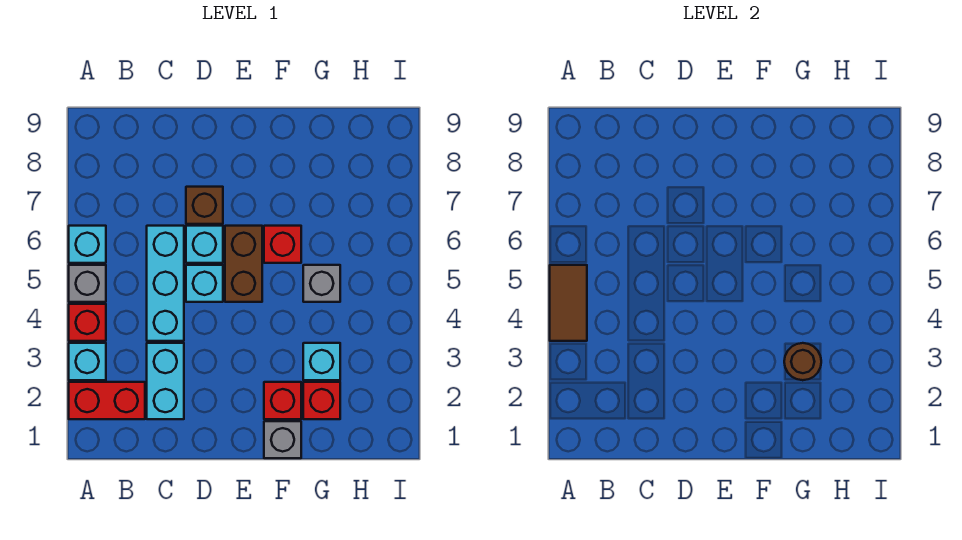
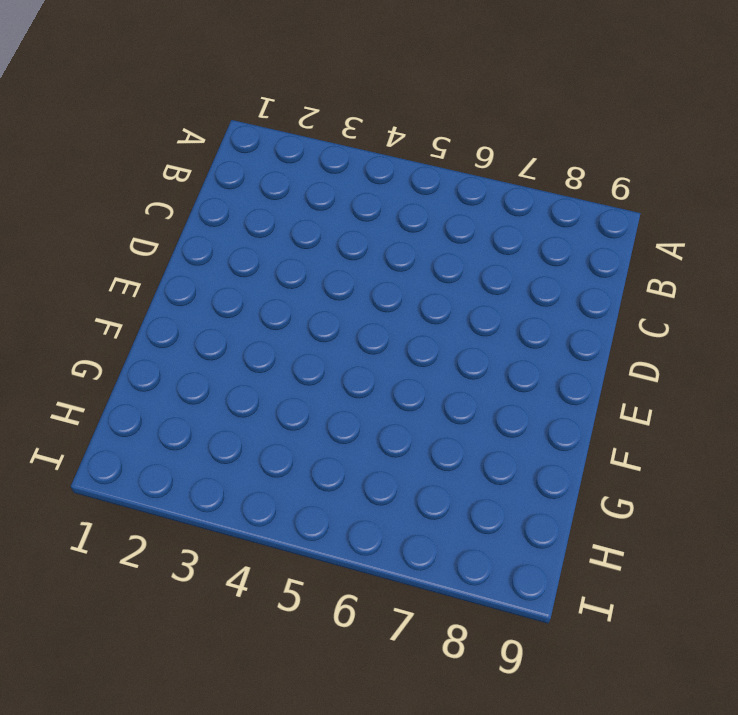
none -> red 1x2 brick [69,382,145,419]
none -> cyan 1x1 brick [69,343,106,380]
none -> red 1x1 brick [69,304,106,341]

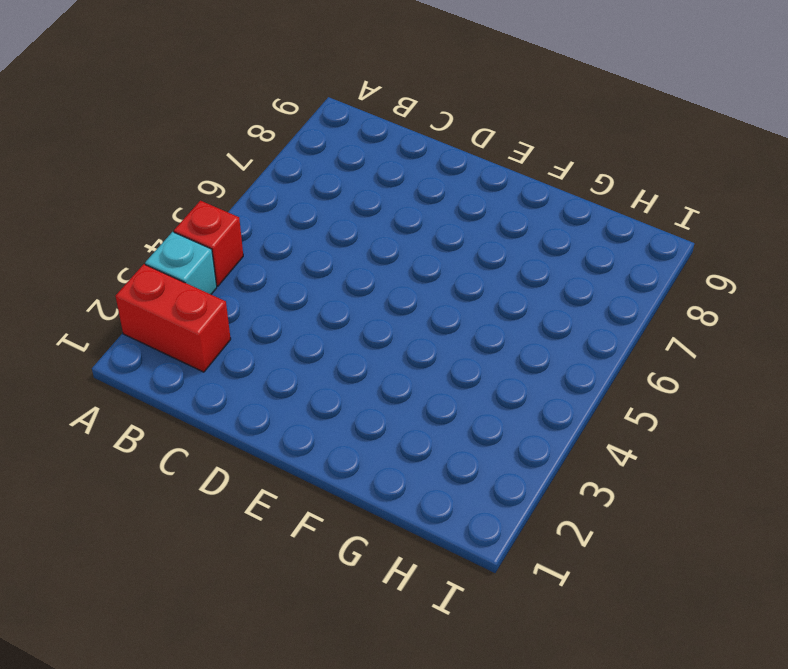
none -> grey 1x1 brick [69,265,106,302]
none -> cyan 1x1 brick [69,226,106,263]
none -> cyan 1x2 brick [147,343,184,419]

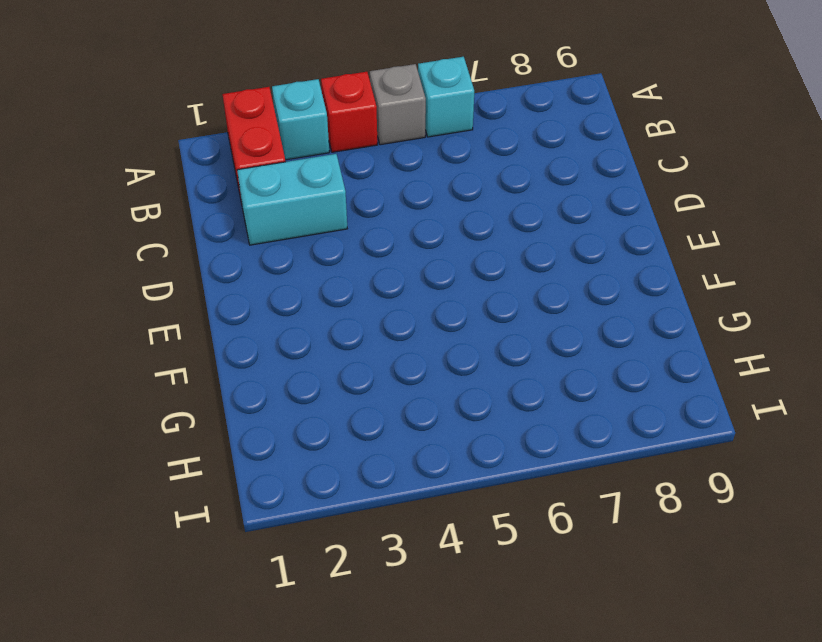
none -> cyan 1x3 brick [147,226,184,341]
none -> cyan 1x1 brick [186,265,223,302]
none -> cyan 1x1 brick [186,226,223,263]

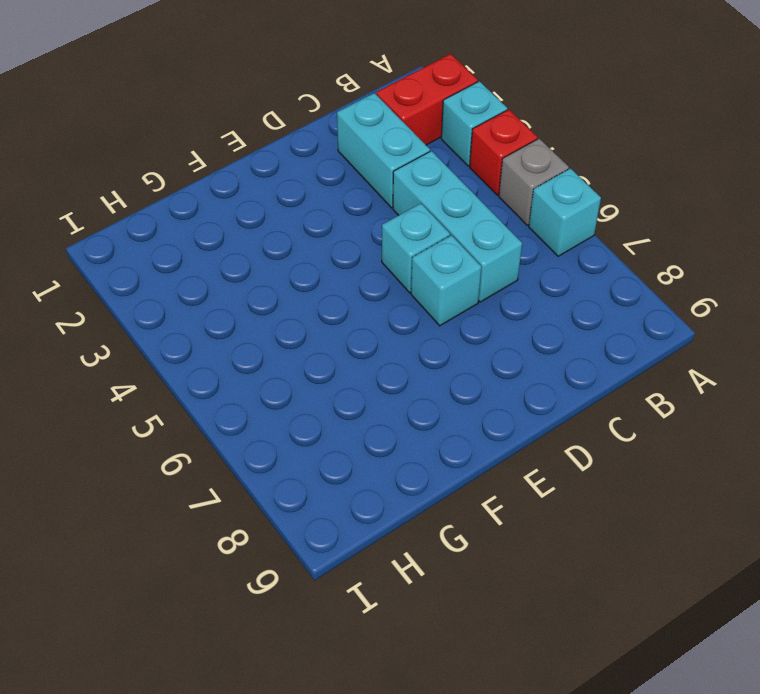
none -> brown 1x1 brick [186,187,223,224]
none -> brown 1x2 brick [225,226,262,302]
none -> grey 1x1 brick [264,421,301,458]

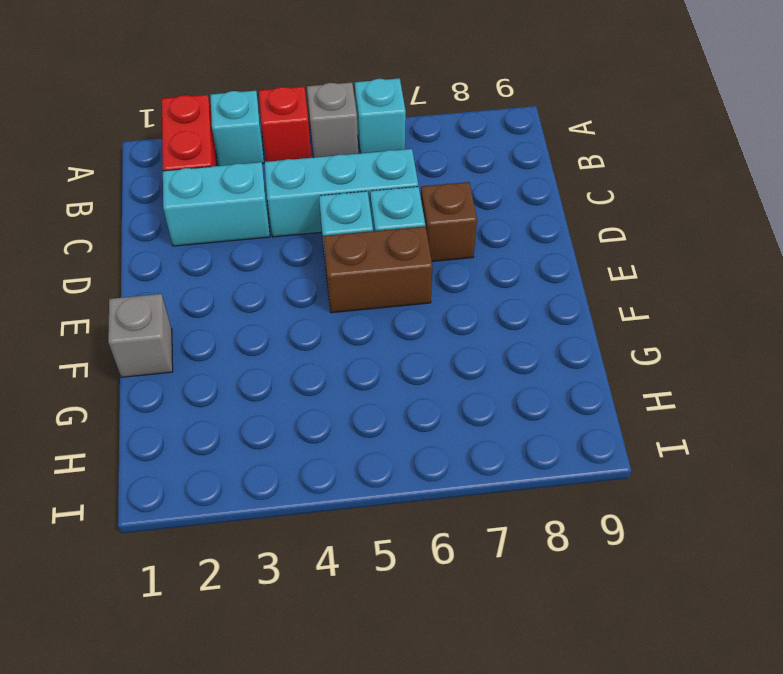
none -> red 1x1 brick [264,382,301,419]
none -> red 1x1 brick [264,226,301,263]
none -> red 1x1 brick [303,382,340,419]

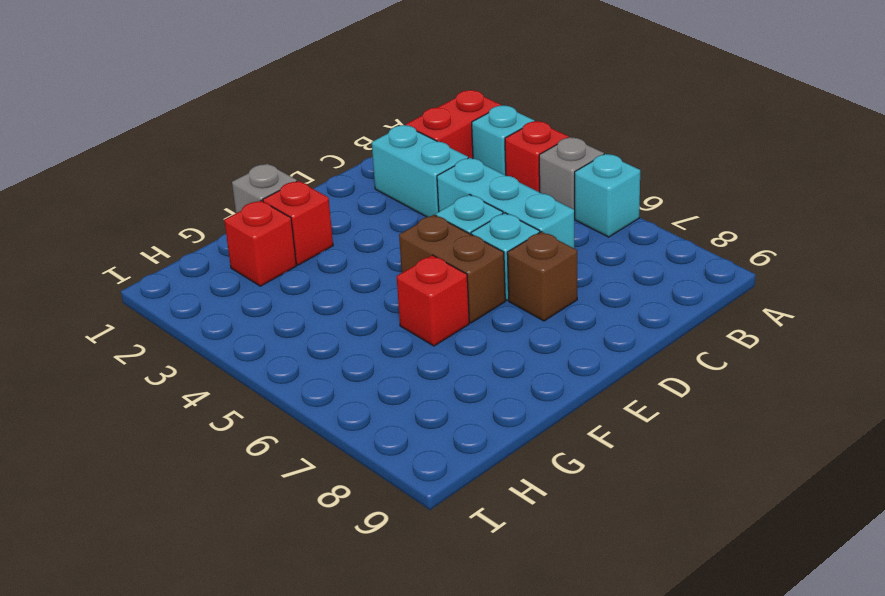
none -> cyan 1x1 brick [303,343,340,380]
none -> grey 1x1 brick [303,265,340,302]
none -> brown 1x2 tile [550,265,587,341]

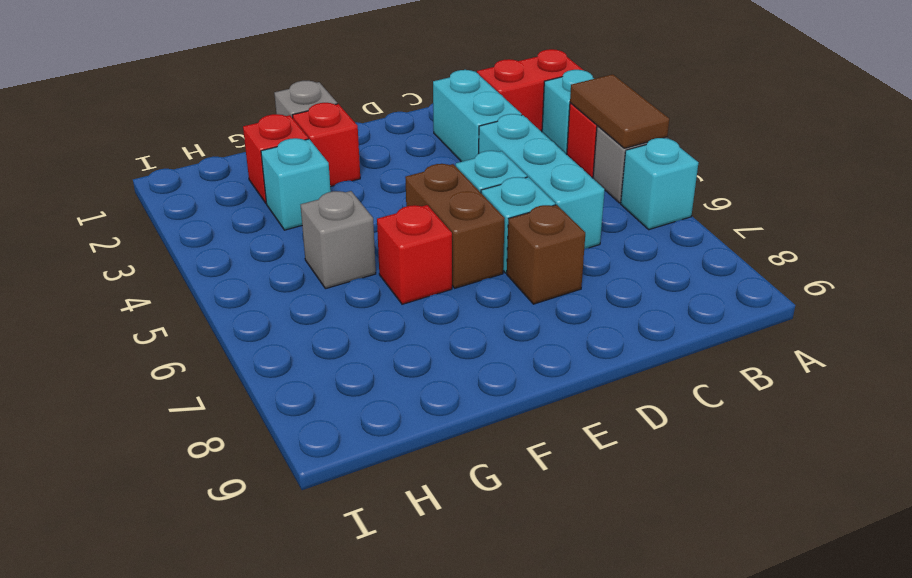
none -> brown 1x1 round brick [784,343,821,380]

